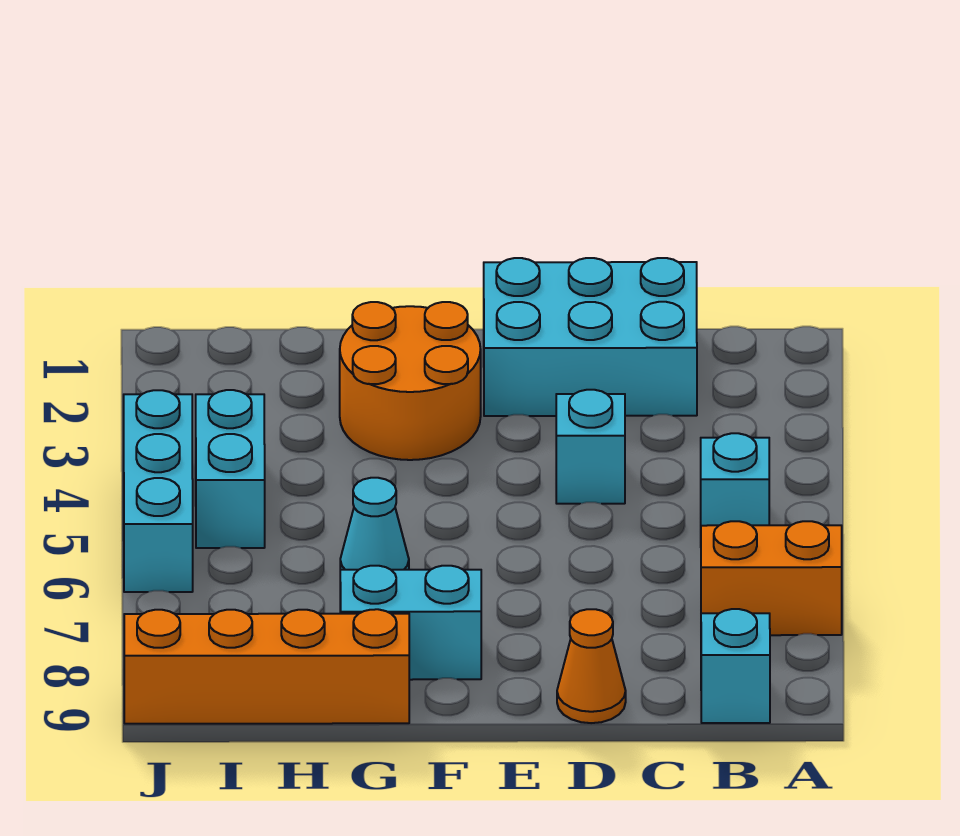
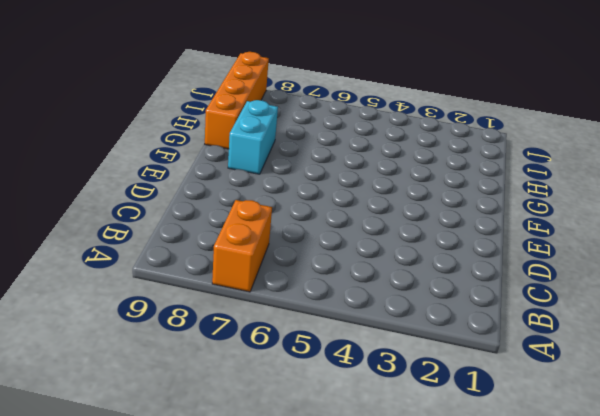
none -> cyan 1x1 brick [701,433,769,526]
none -> cyan 1x1 brick [701,609,770,723]
none -> cyan 2x3 brick [484,258,697,416]

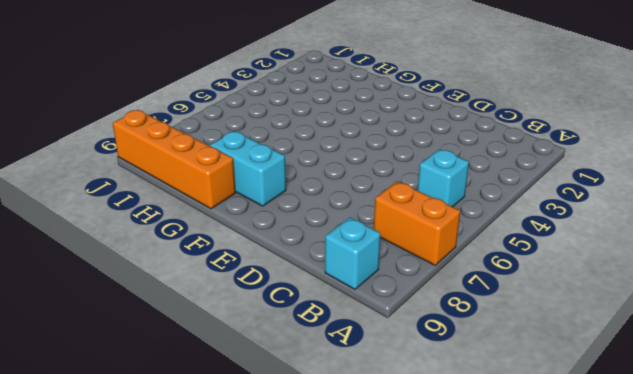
none -> cyan 2x3 brick [484,258,697,416]
none -> cyan 1x1 brick [556,390,625,504]
none -> orange 1x1 cone [557,609,626,723]

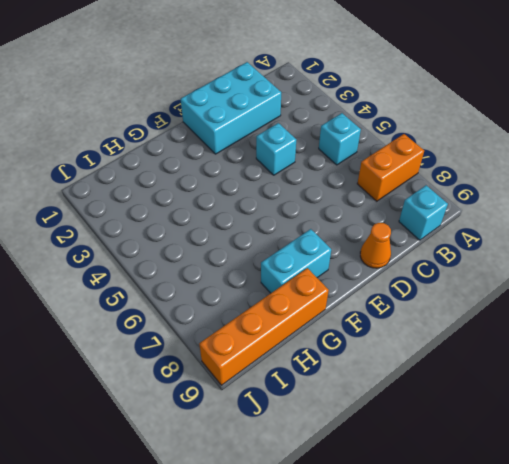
none -> orange 2x2 round brick [340,302,481,460]
none -> cyan 1x1 cone [340,478,409,570]
none -> cyan 1x2 brick [196,390,265,548]

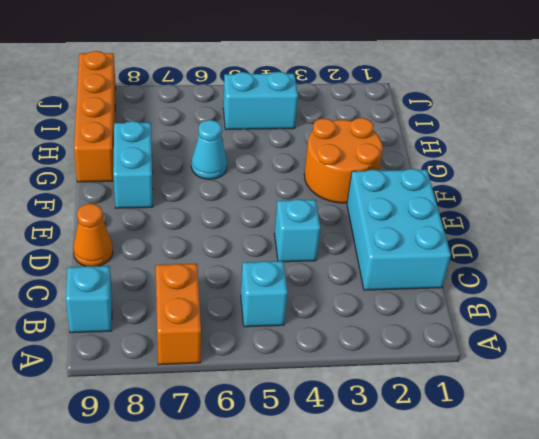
none -> cyan 1x3 brick [124,390,193,592]

